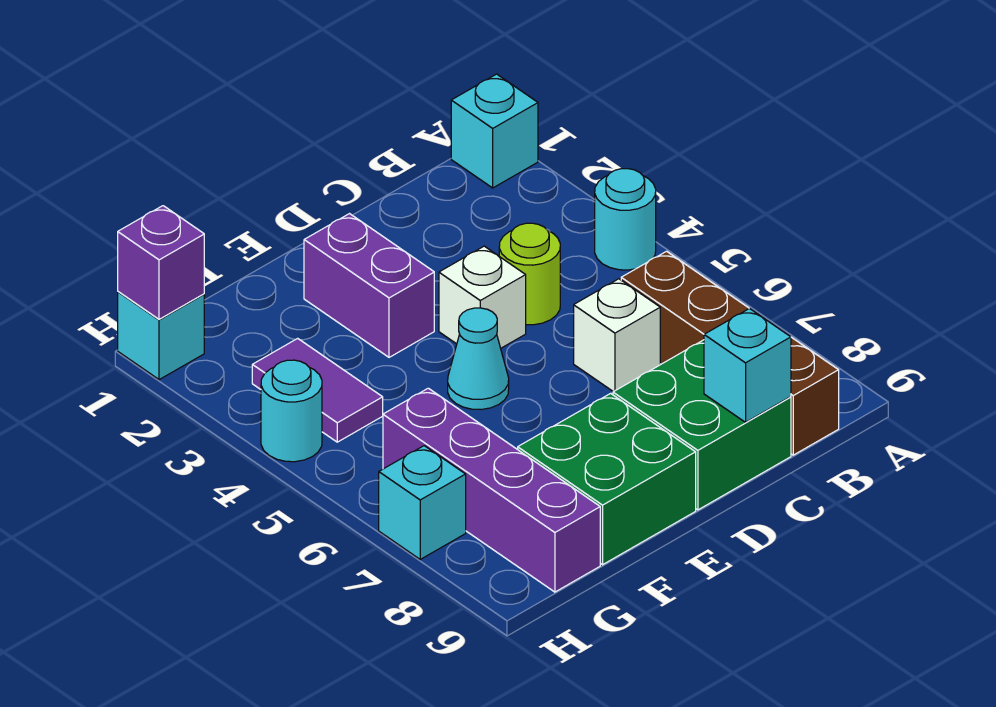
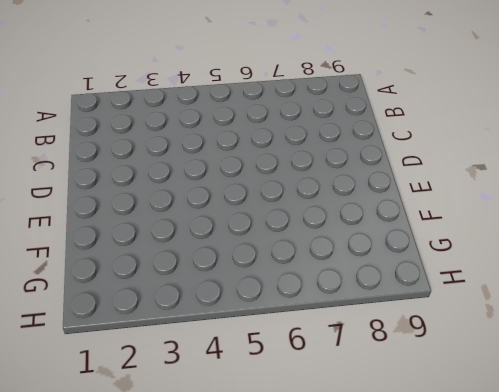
none -> cyan 1x1 brick [451,74,538,188]
none -> cyan 1x1 round brick [595,169,656,270]
none -> brown 1x4 brick [621,251,839,455]

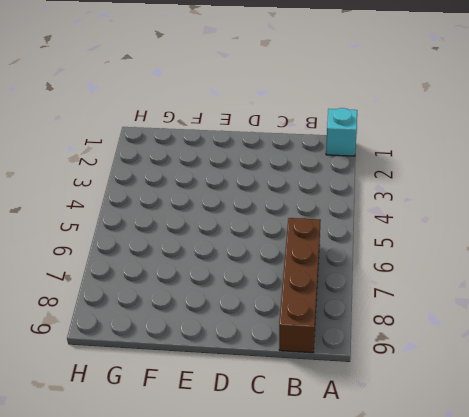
none -> cyan 1x1 round brick [595,169,656,270]
none -> lime 1x1 round brick [499,223,560,325]
none -> white 1x1 brick [574,279,660,392]

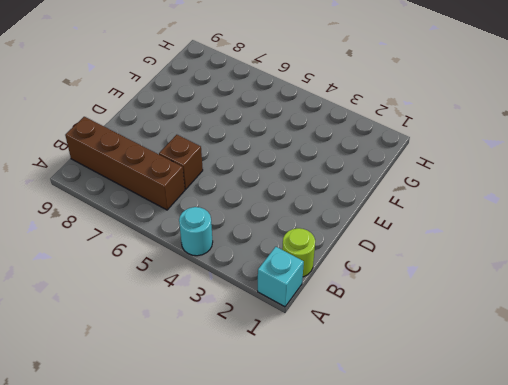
lime 1x1 round brick [282,228,315,277] -> lime 1x1 round brick moved to [499,223,560,325]
brown 1x1 brick [159,135,203,189] -> white 1x1 brick [574,279,660,392]
none -> green 2x2 brick [613,340,791,510]
none -> white 1x1 brick [439,246,526,348]
none -> purple 1x2 brick [304,214,434,357]

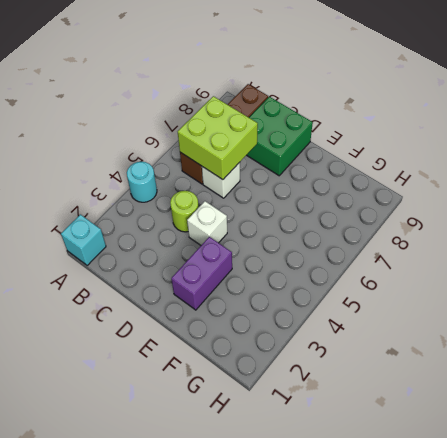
lime 2x2 brick [178,96,258,180] -> none
none -> cyan 1x1 cone [448,308,509,410]
none -> green 2x2 brick [518,393,696,565]
none -> purple 1x2 tile [252,338,383,442]

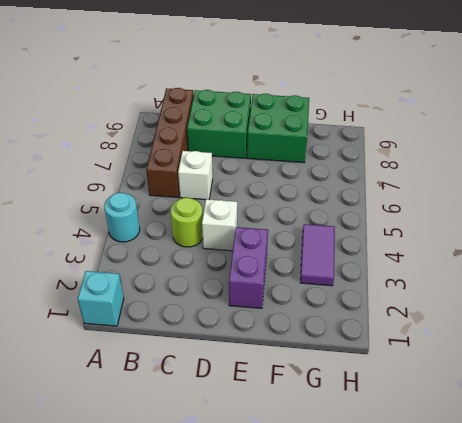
none -> cyan 1x1 cone [448,308,509,410]
none -> purple 1x4 brick [383,388,600,592]
none -> cyan 1x1 brick [118,292,204,380]

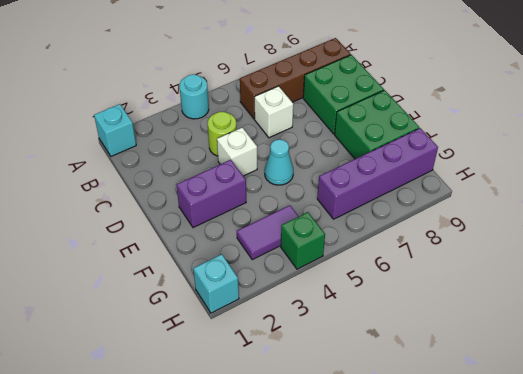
green 1x1 brick [281,212,325,269] -> cyan 1x1 round brick [261,360,322,462]
none -> cyan 1x1 brick [379,446,466,559]
none -> cyan 1x1 brick [704,308,791,422]
none -> purple 1x1 brick [118,206,204,319]

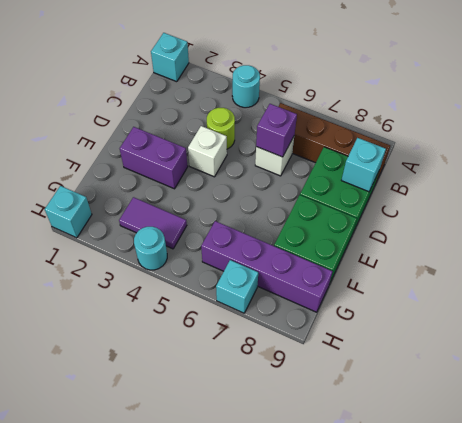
purple 1x1 brick [256,104,297,157] -> purple 1x1 brick moved to [118,206,204,319]
none -> cyan 1x1 cone [448,308,509,410]

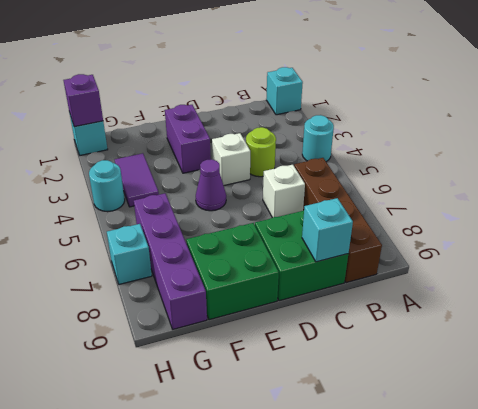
purple 1x1 cone [196,159,226,211] -> cyan 1x1 cone [448,308,509,410]

